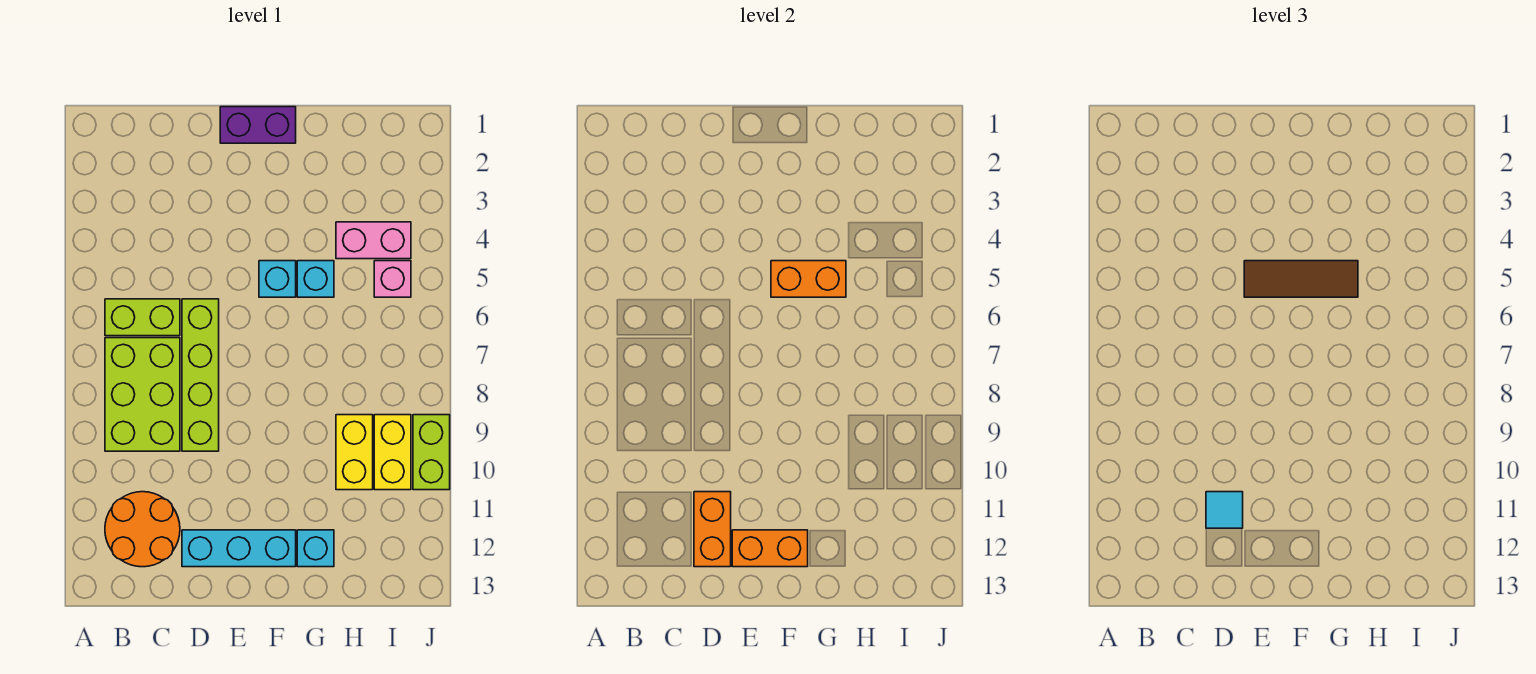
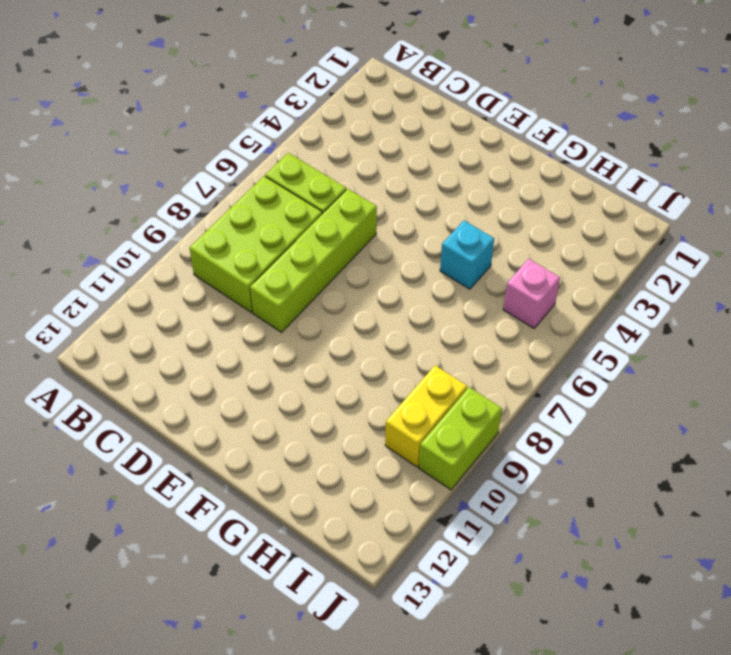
none -> orange 2x2 round brick [105,492,180,567]
none -> cyan 1x3 brick [182,530,296,567]
none -> purple 1x2 brick [220,107,296,143]

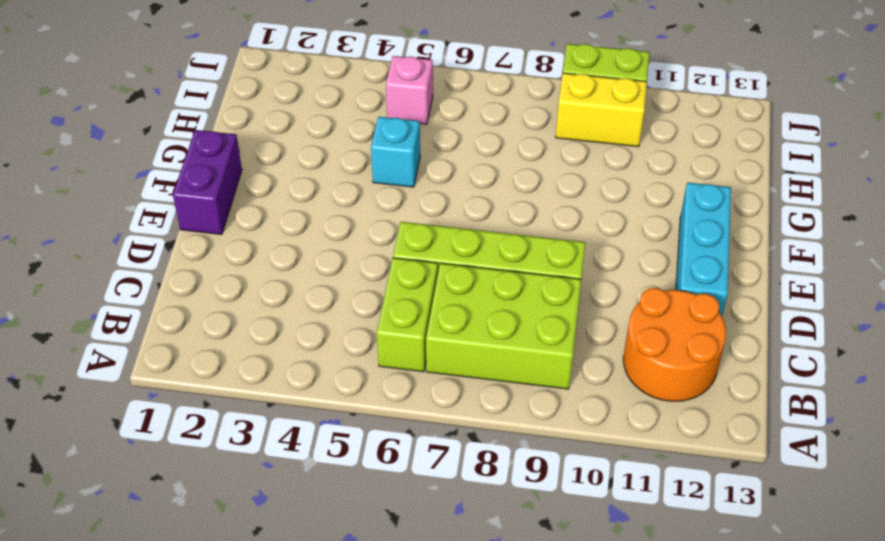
none -> cyan 1x1 brick [259,261,296,297]
none -> cyan 1x1 brick [297,530,334,567]
none -> pink 1x2 brick [336,222,411,259]

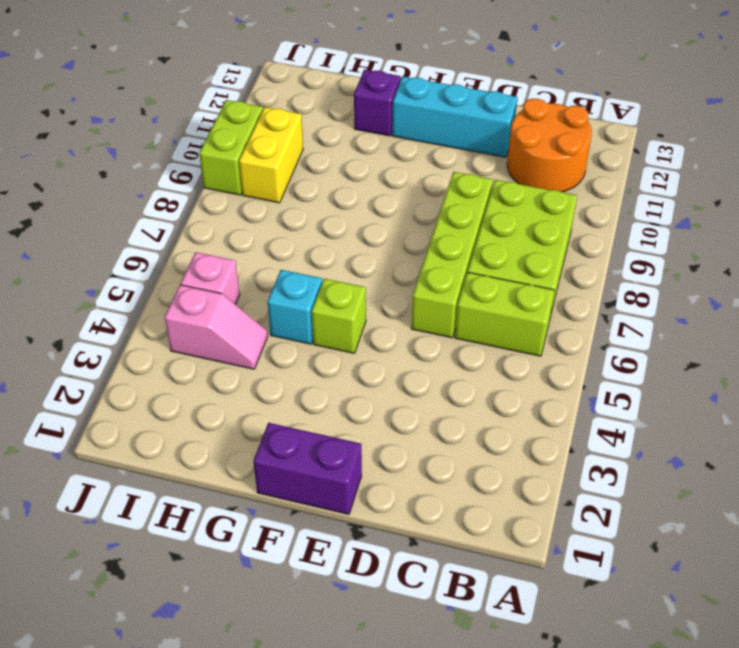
lime 1x1 brick [312,279,366,353] -> cyan 1x1 brick [259,261,296,297]
purple 1x1 brick [354,70,401,136] -> cyan 1x1 brick [297,530,334,567]
pink 1x2 slope [164,285,268,369] -> pink 1x2 brick [336,222,411,259]
none -> yellow 1x2 brick [336,415,373,490]
none -> orange 1x2 brick [694,492,731,567]
none -> orange 1x2 brick [732,530,808,567]

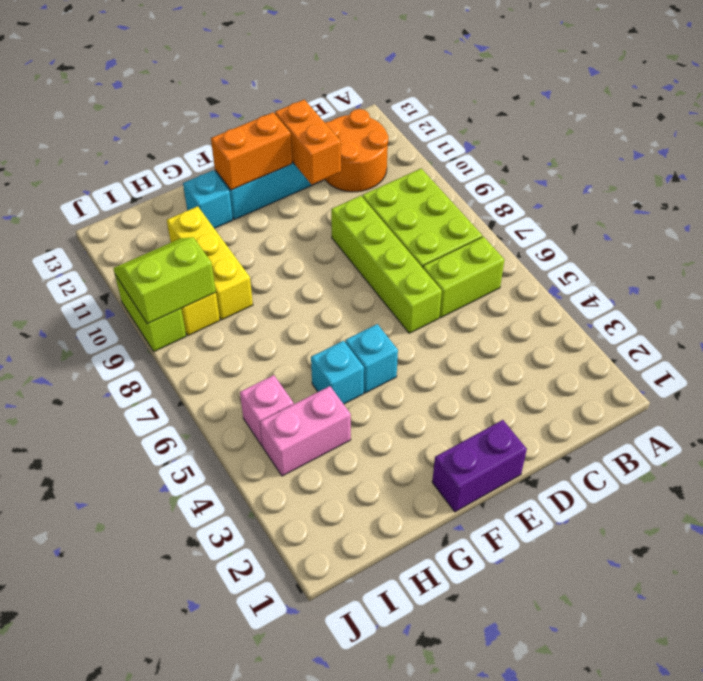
yellow 1x3 brick [167,206,253,320] -> yellow 1x2 brick [336,415,373,490]
lime 2x2 slope [113,237,216,324] -> none
none -> orange 1x2 brick [771,261,846,297]
none -> cyan 1x1 tile [1206,492,1243,528]
none -> brown 1x3 tile [1244,261,1358,297]

